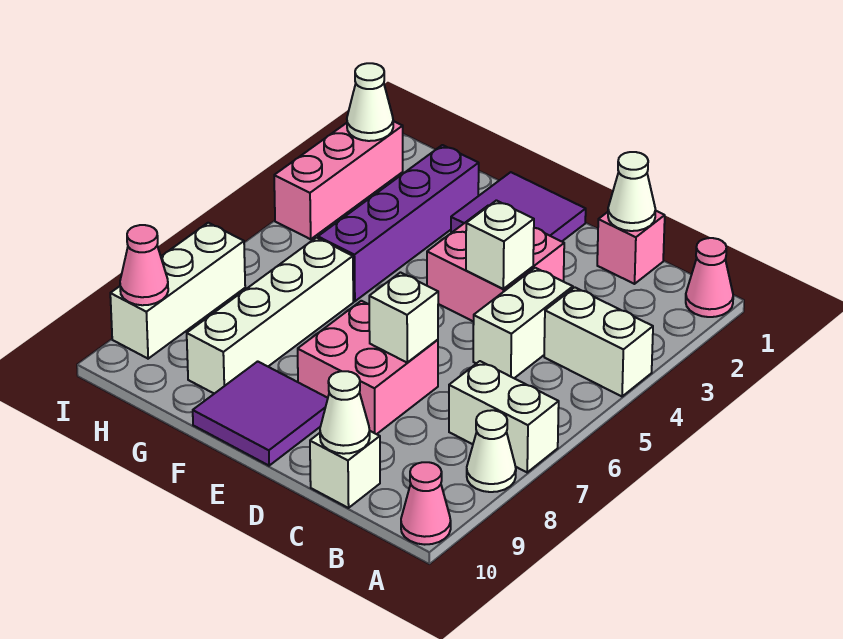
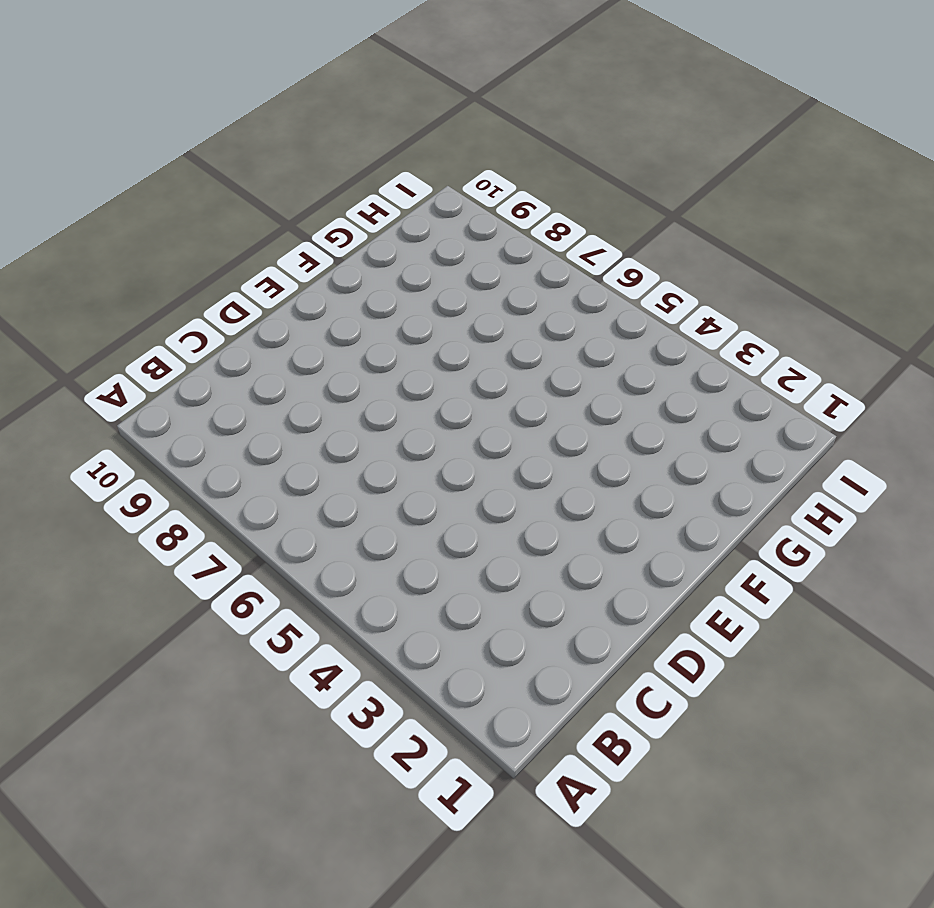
none -> pink 1x1 cone [686,238,733,317]
none -> white 1x2 brick [544,287,653,396]
none -> white 1x2 brick [449,361,559,472]

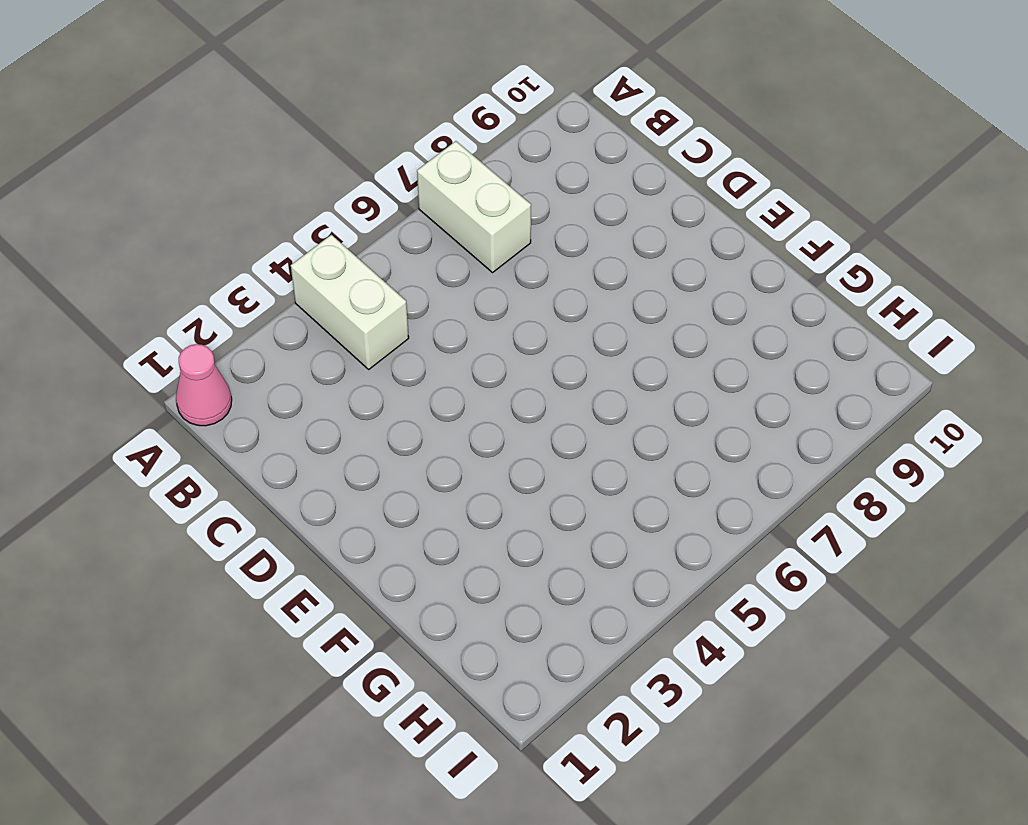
none -> white 1x1 cone [467,410,516,492]
none -> pink 1x1 cone [401,462,451,545]
none -> pink 1x1 brick [597,211,665,284]

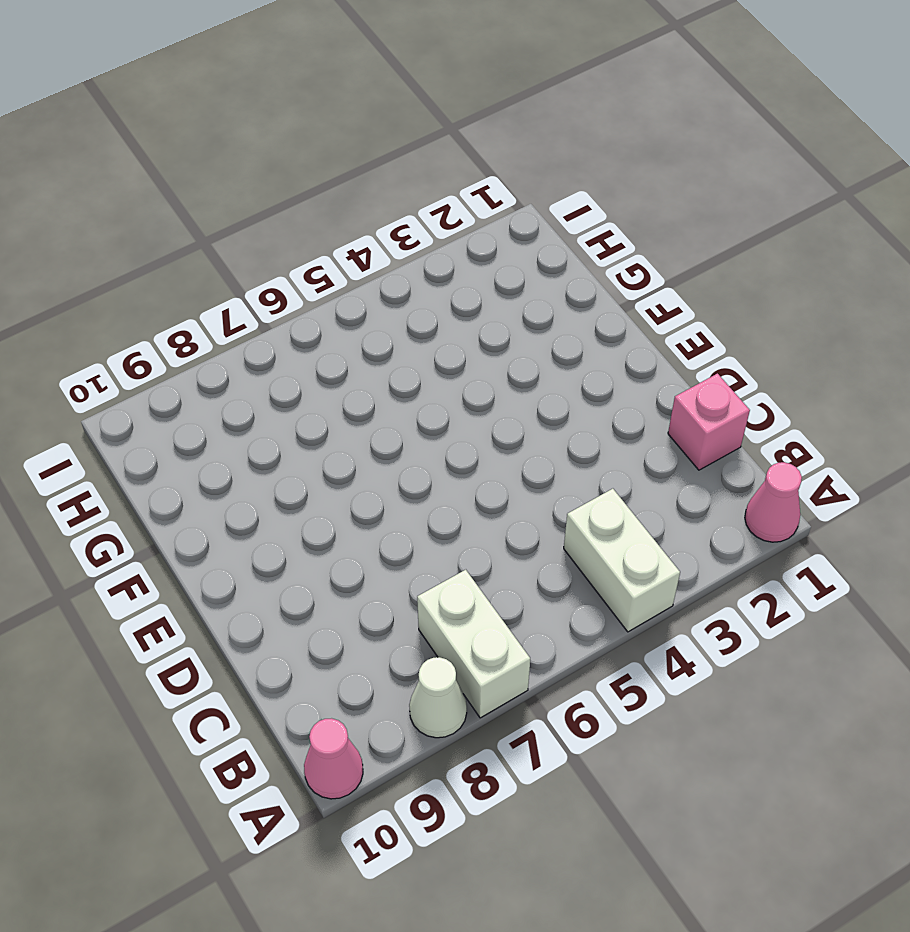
none -> white 1x2 brick [473,268,573,378]
none -> white 1x1 brick [310,431,380,508]
none -> pink 2x2 brick [427,206,564,322]

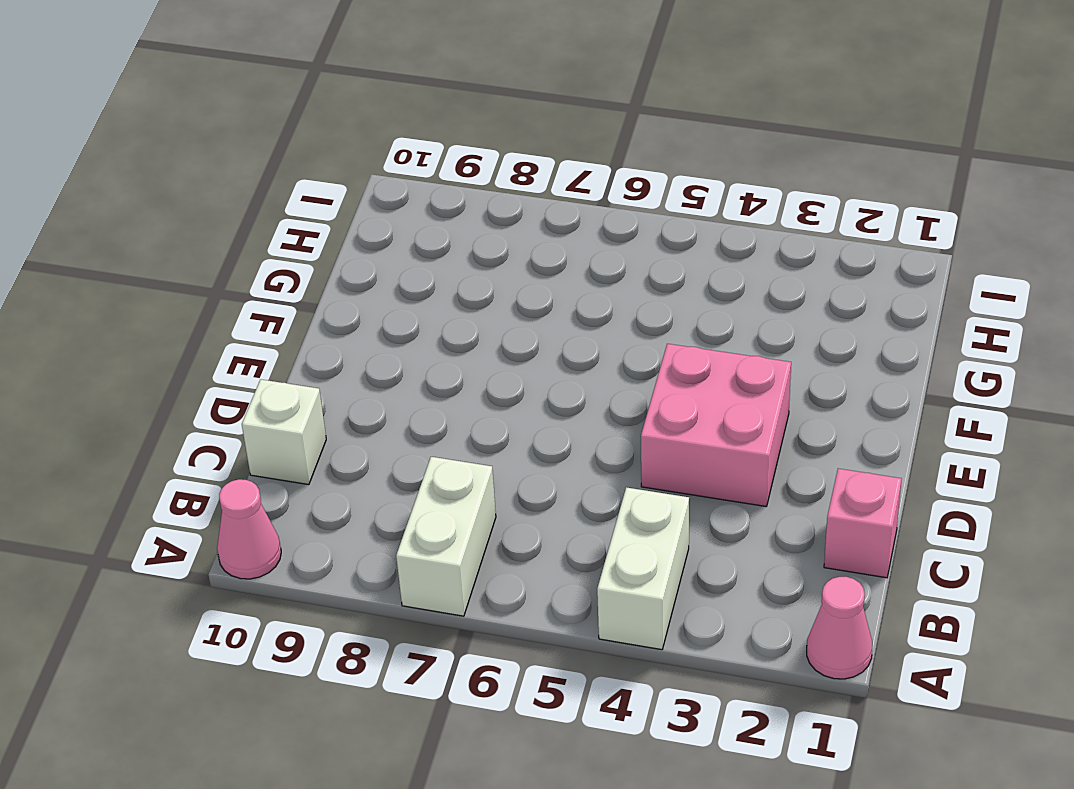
none -> white 1x1 cone [467,410,516,492]
none -> white 1x2 brick [473,268,573,378]
none -> pink 2x2 brick [298,301,438,434]

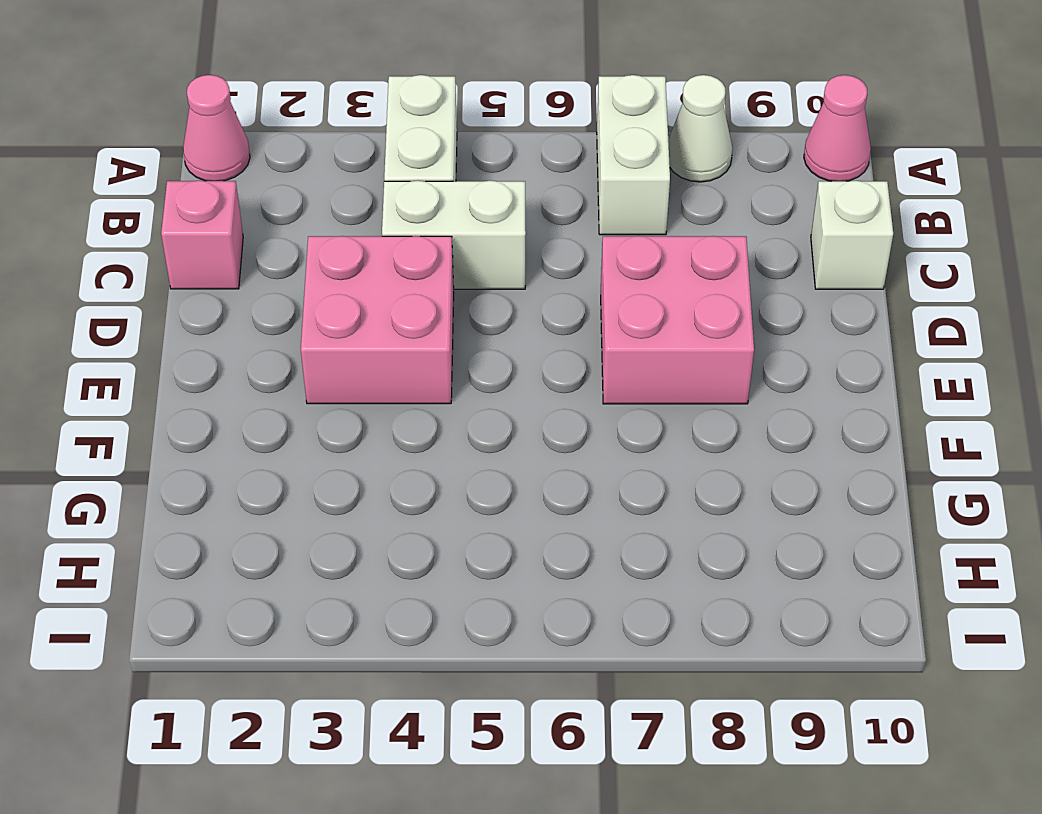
none -> purple 2x2 tile [451,172,586,241]
none -> purple 2x2 tile [193,361,328,466]
none -> purple 1x4 brick [318,145,479,301]

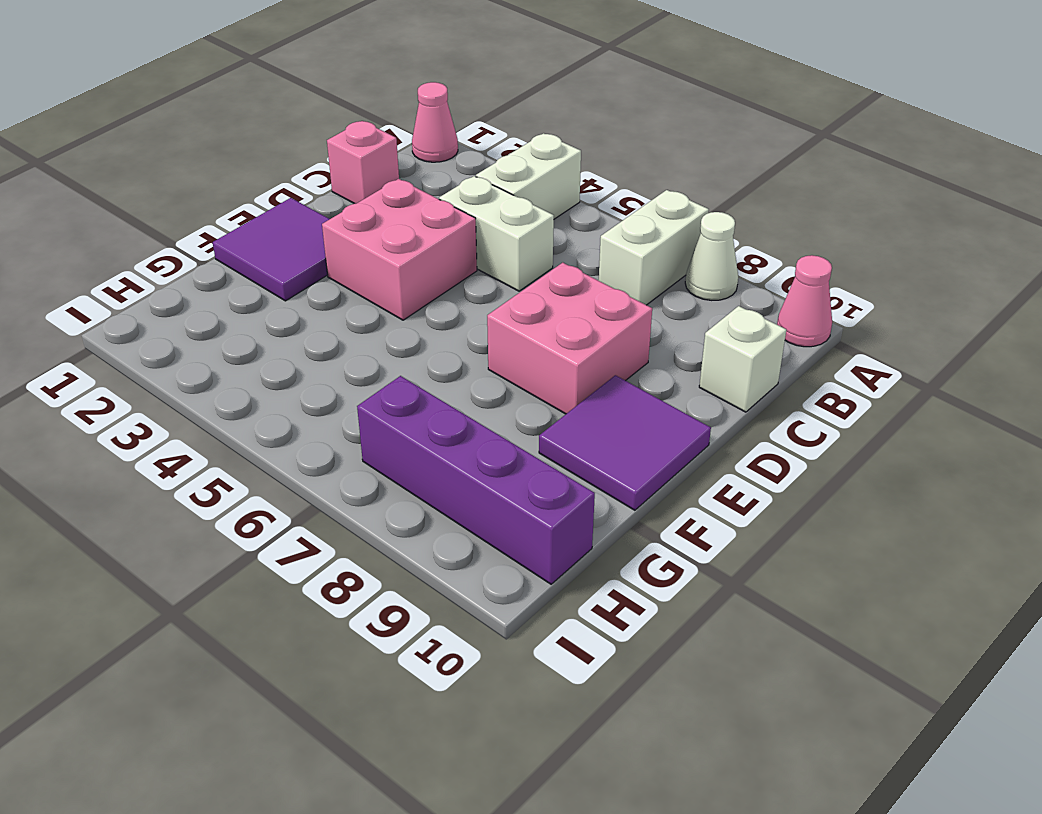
purple 1x4 brick [357,376,595,584] -> purple 1x4 brick moved to [318,145,479,301]
none -> white 1x4 brick [187,238,353,394]
none -> pink 1x3 brick [274,121,403,239]
none -> white 1x3 brick [110,223,245,359]

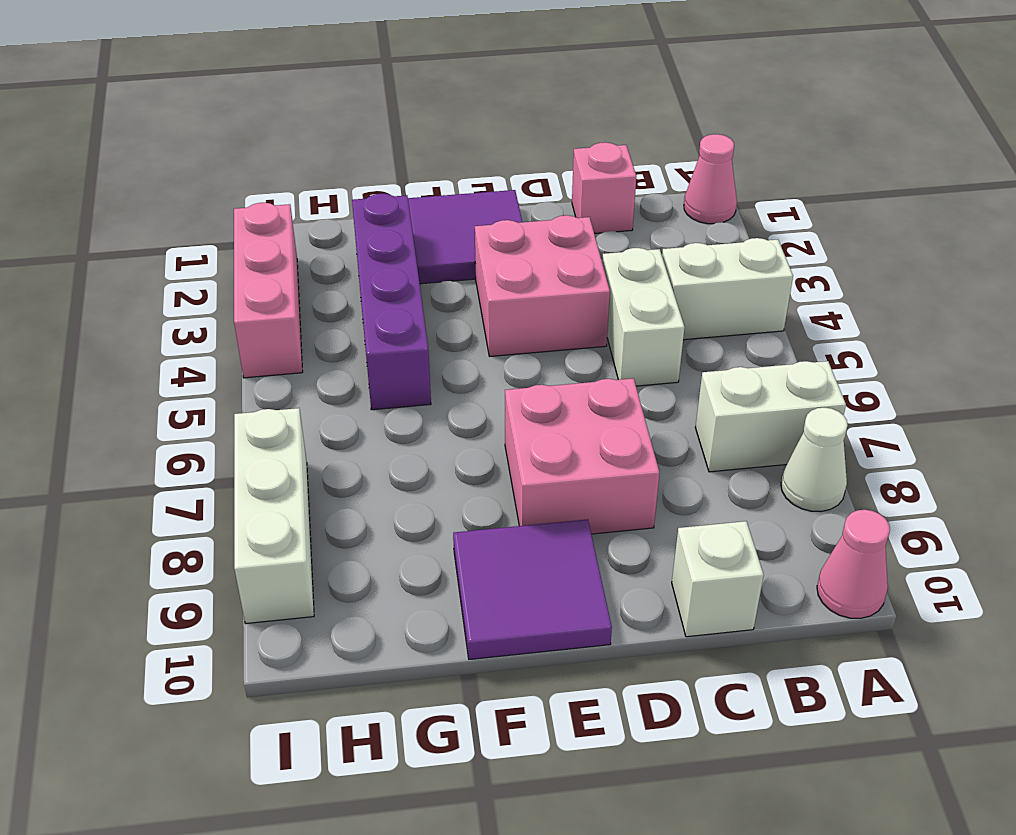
none -> white 1x4 brick [187,238,353,394]
none -> white 1x1 cone [608,152,656,231]
none -> white 1x1 cone [320,371,370,454]

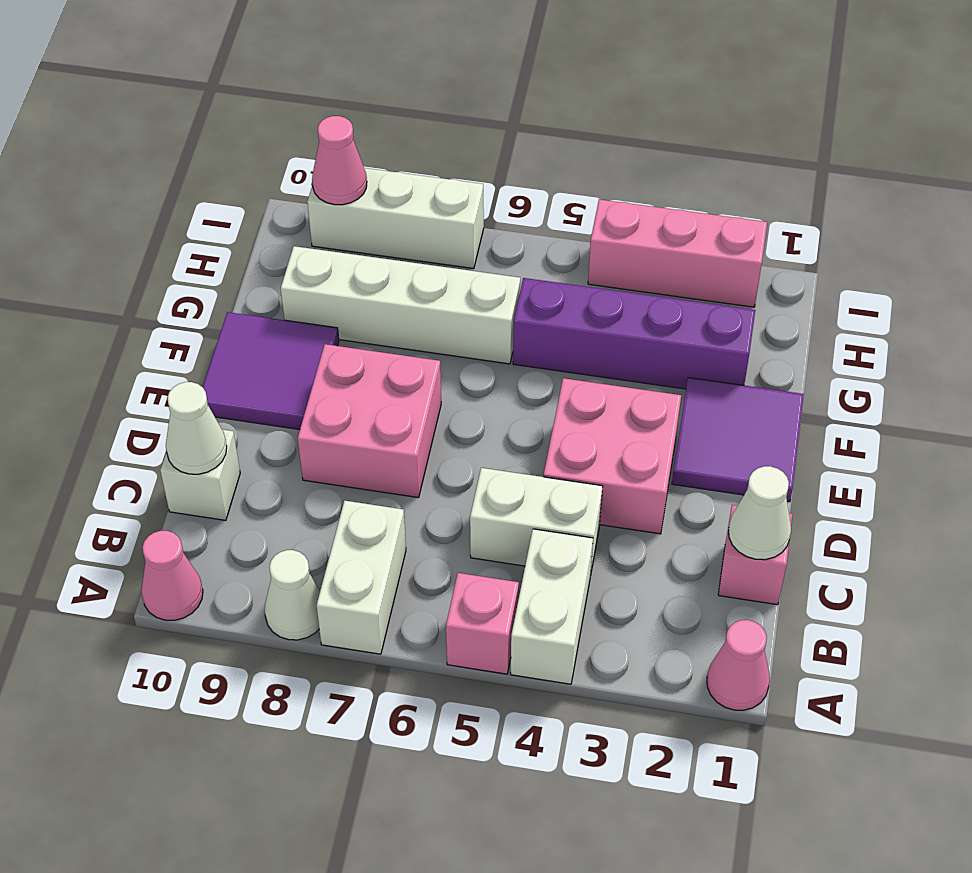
pink 1x1 brick [446,573,519,674] -> none
none -> white 1x1 brick [466,200,534,289]
none -> white 1x1 brick [369,273,438,362]
none -> white 1x1 cone [347,63,393,141]

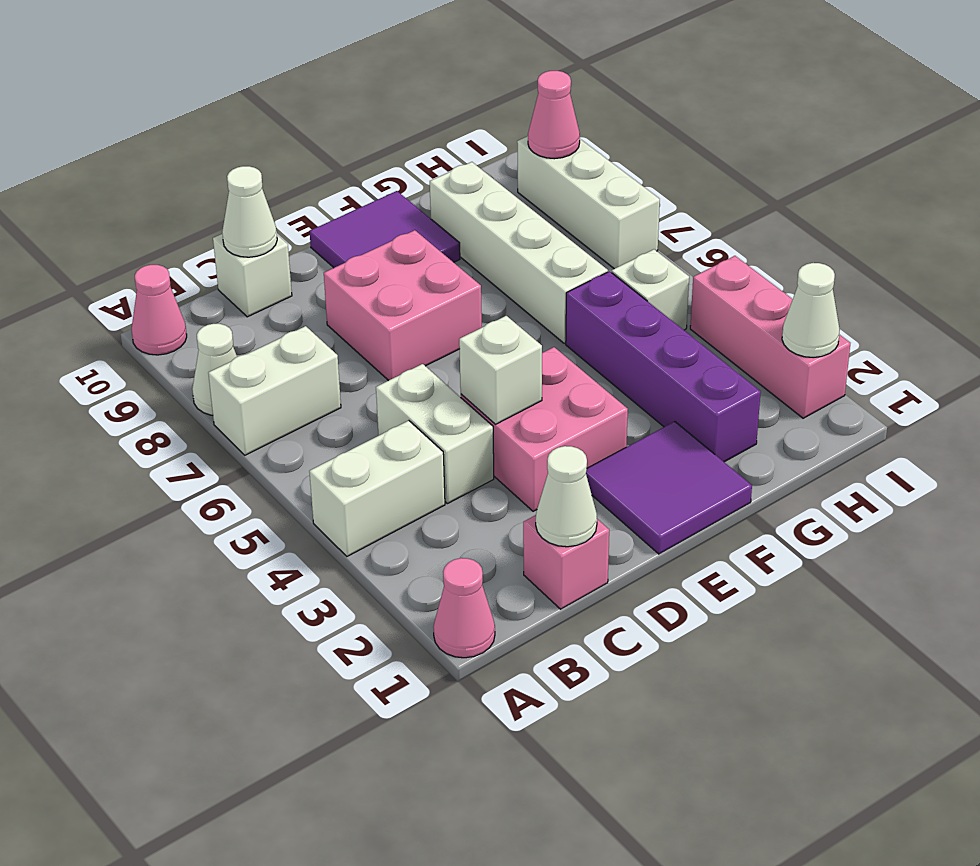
white 1x1 brick [612,249,689,330] -> white 1x1 brick moved to [369,273,438,362]

